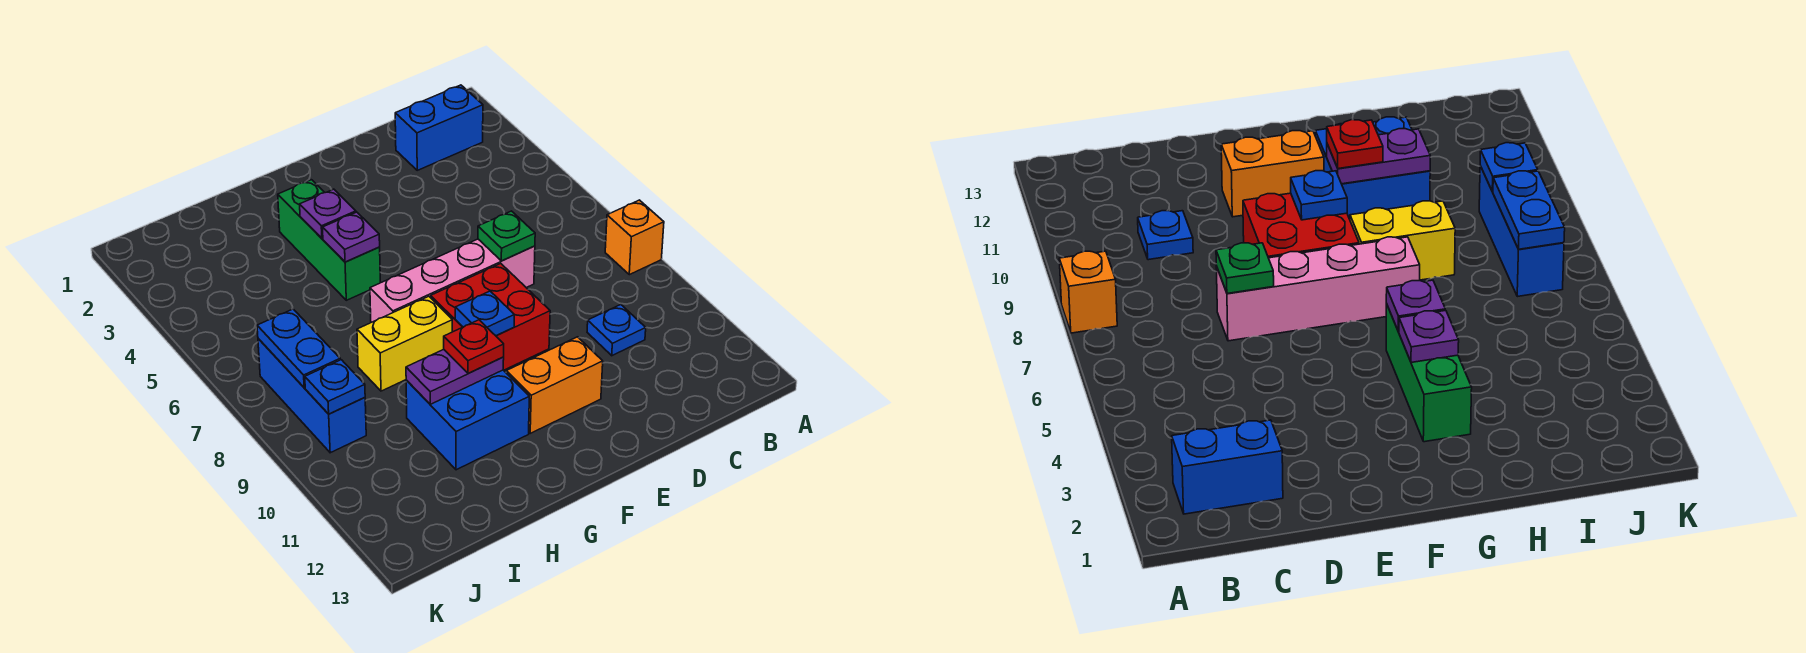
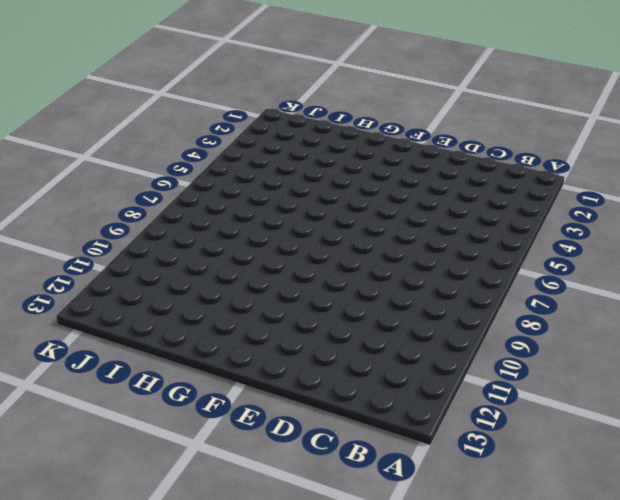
none -> orange 1x1 brick [605,200,664,275]
none -> blue 1x2 brick [395,85,483,170]
none -> blue 1x1 plate [587,305,646,356]

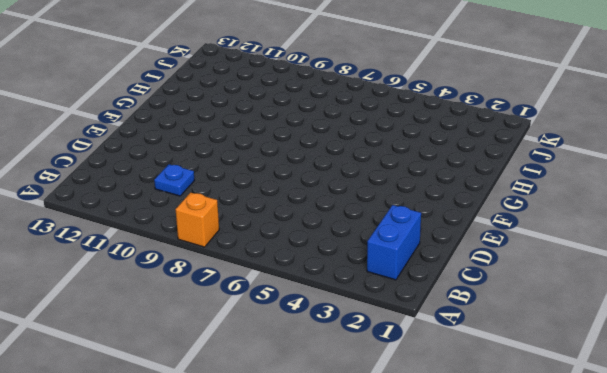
none -> pink 1x4 brick [370,239,535,322]
none -> red 2x2 brick [431,264,550,370]
none -> orange 1x2 brick [506,337,603,433]

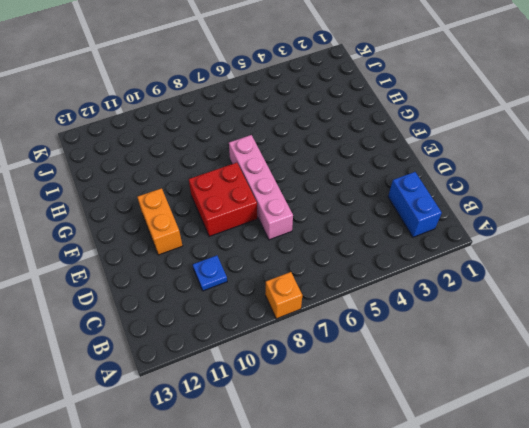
none -> green 1x3 brick [278,180,380,300]
none -> yellow 1x2 brick [357,296,452,391]
none -> blue 2x2 brick [406,370,529,470]

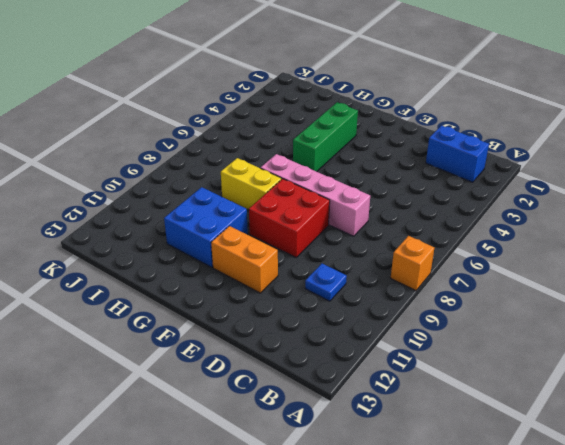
none -> blue 1x3 brick [258,339,366,453]
none -> green 1x1 plate [478,211,535,261]
none -> blue 1x1 plate [455,291,514,336]

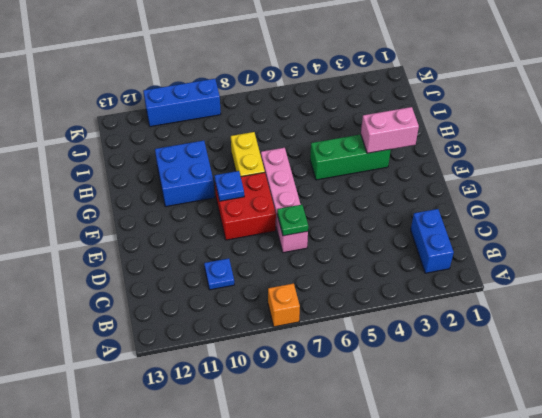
pink 1x2 brick [361,107,419,153] -> none
blue 1x3 brick [143,79,221,127] -> blue 1x3 brick moved to [258,339,366,453]
none -> orange 1x2 brick [506,337,603,433]
none -> purple 1x1 plate [300,189,356,238]
none -> purple 1x1 plate [323,212,380,262]

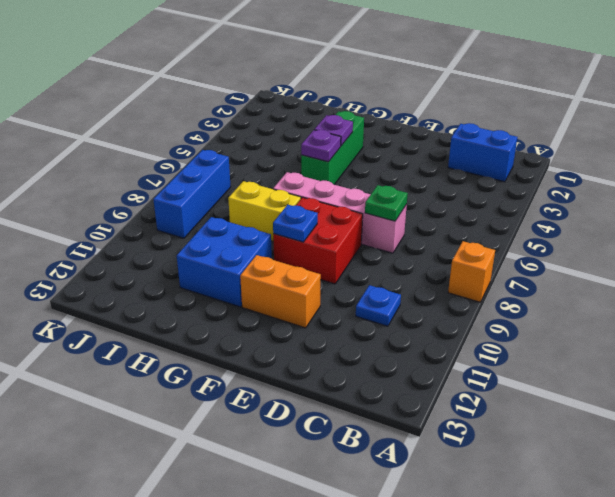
none -> purple 1x2 plate [406,349,504,404]
none -> blue 1x2 plate [257,309,340,388]
none -> blue 1x1 plate [305,360,365,414]

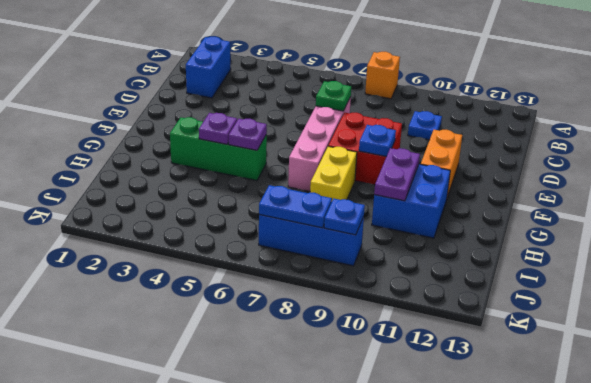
none -> red 1x1 plate [444,320,504,374]

